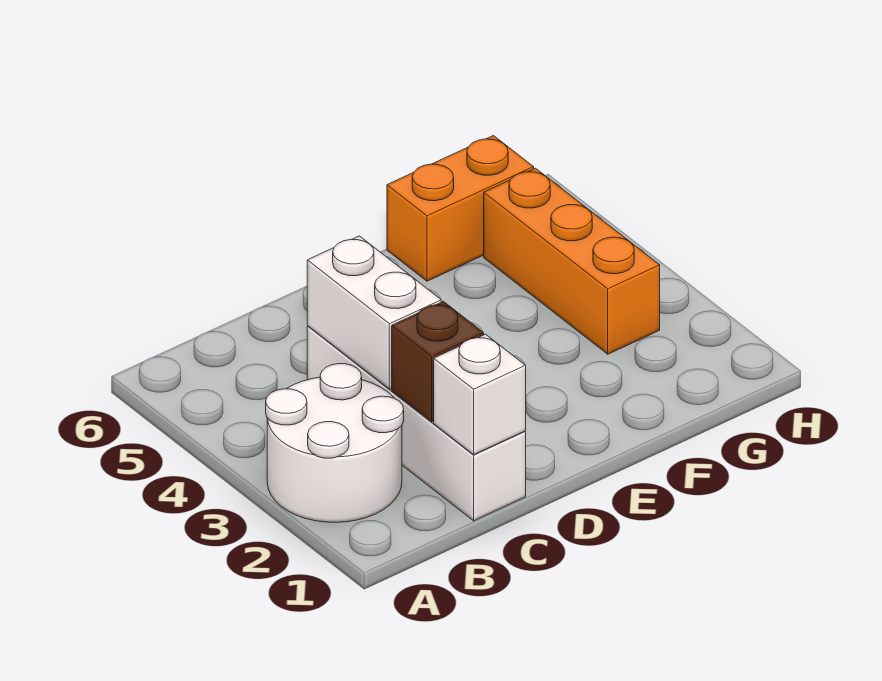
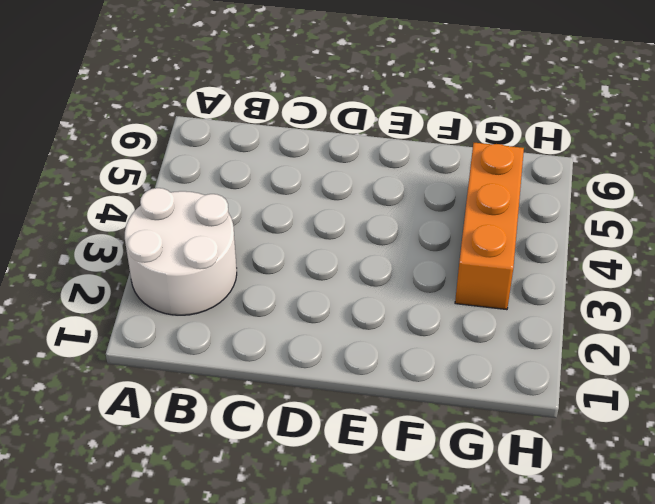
none -> white 1x4 brick [307,326,526,521]
none -> orange 1x2 brick [387,136,534,281]

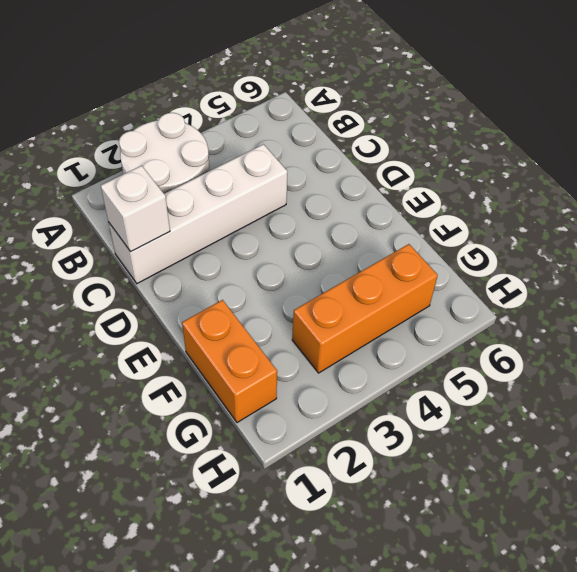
orange 1x2 brick [182,300,277,423] -> orange 1x2 brick moved to [387,136,534,281]
none -> brown 1x1 brick [392,302,484,422]
none -> white 1x2 brick [307,236,441,389]

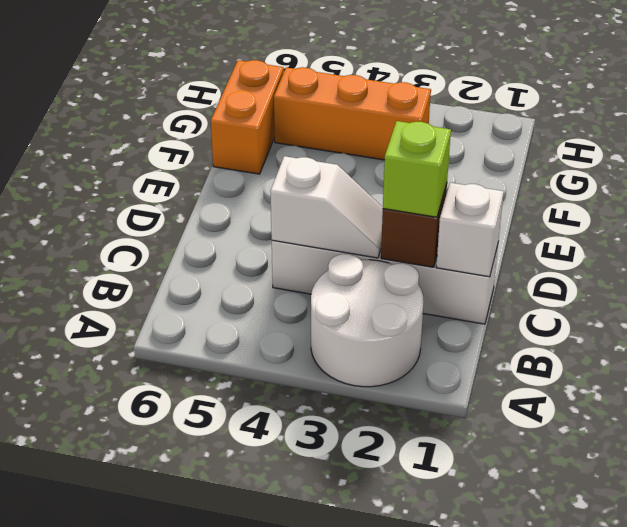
lime 1x1 brick [383,121,451,217] -> none
white 1x2 slope [270,156,383,258] -> white 1x2 brick [307,236,441,389]

